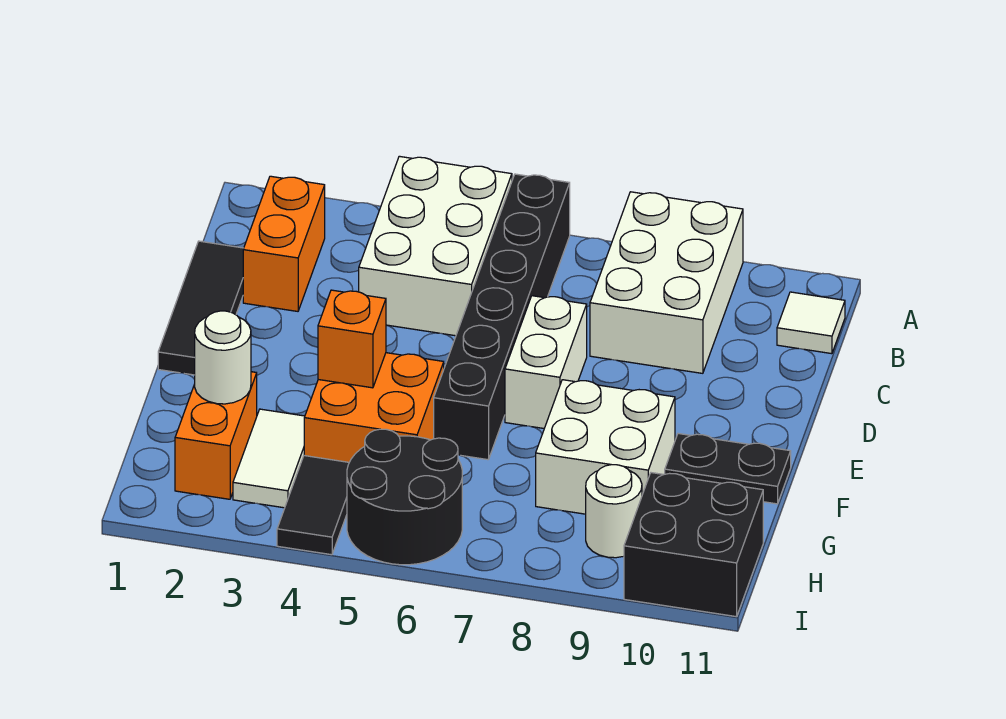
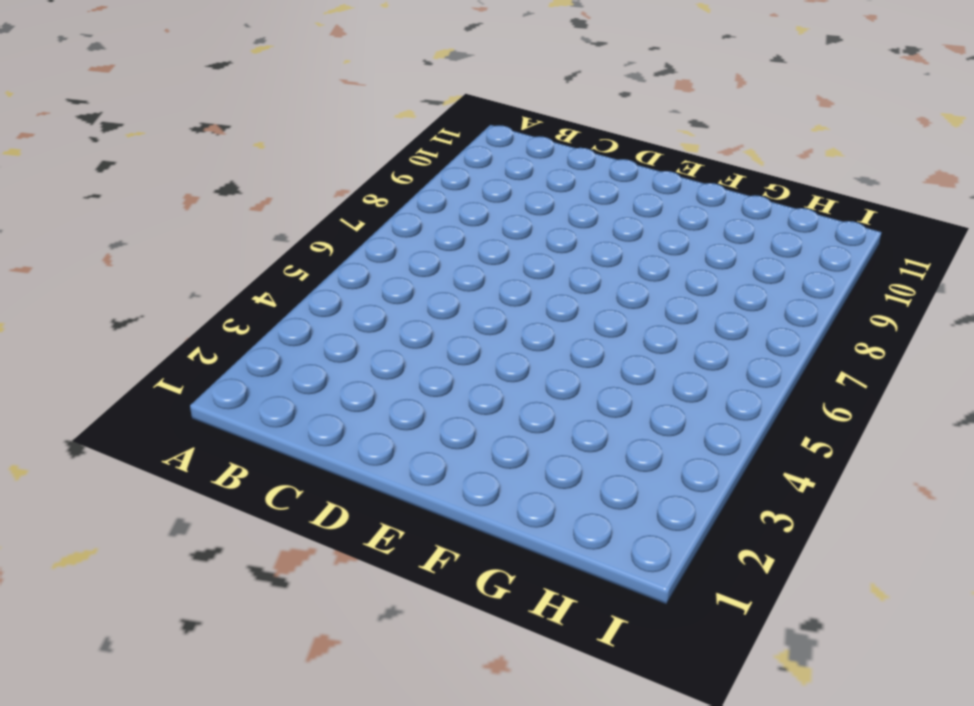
none -> white 2x3 brick [359,156,512,336]
none -> black 1x6 brick [434,174,570,460]
none -> white 2x3 brick [590,192,743,373]

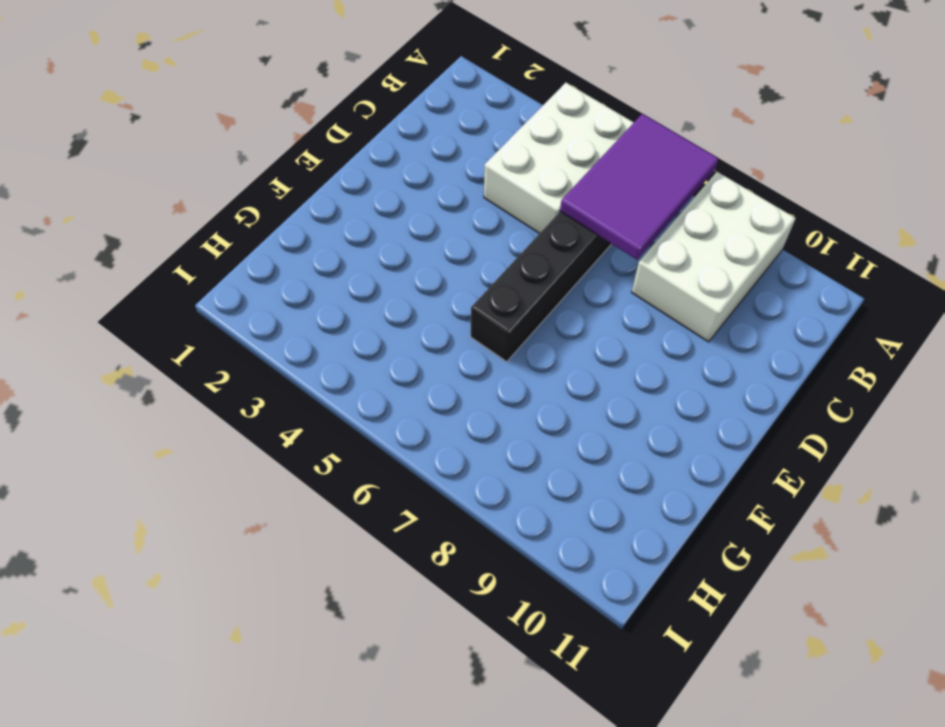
purple 2x3 tile [560,114,718,260] -> none
none -> orange 1x2 brick [243,176,325,311]
none -> white 1x1 tile [777,292,845,354]
none -> black 1x3 tile [158,241,244,375]

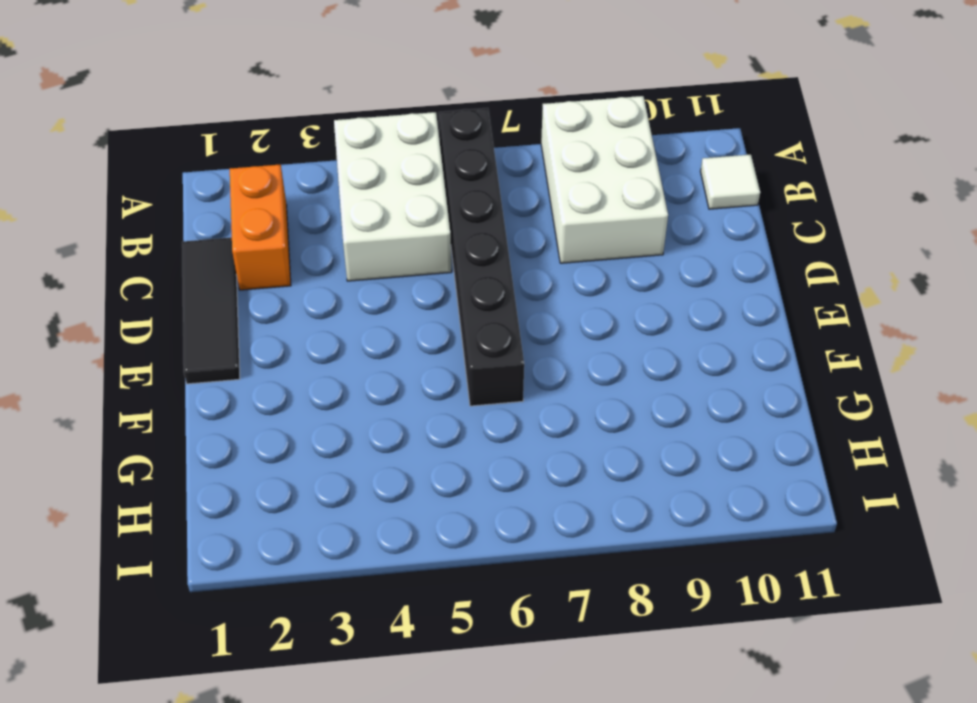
none -> white 1x2 brick [505,296,587,428]
none -> orange 2x2 brick [304,353,444,462]
none -> white 2x2 brick [536,380,675,514]

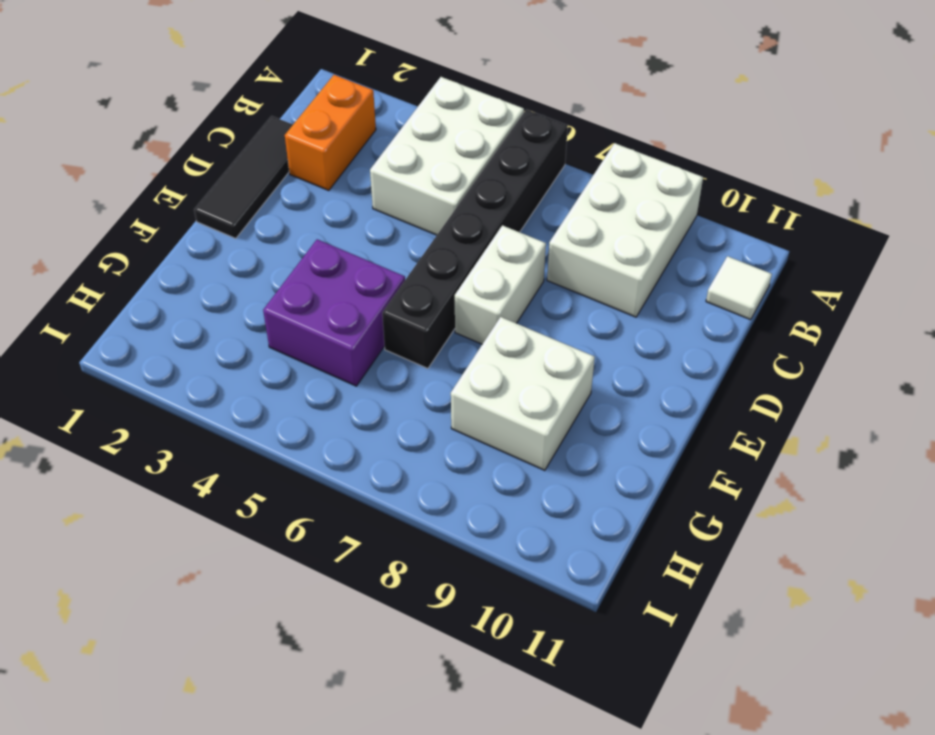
purple 2x2 brick [263,239,405,386] -> orange 2x2 brick [304,353,444,462]
none -> black 1x2 plate [665,434,791,504]
none -> orange 1x2 brick [175,372,257,499]
none -> white 1x2 tile [233,409,305,508]

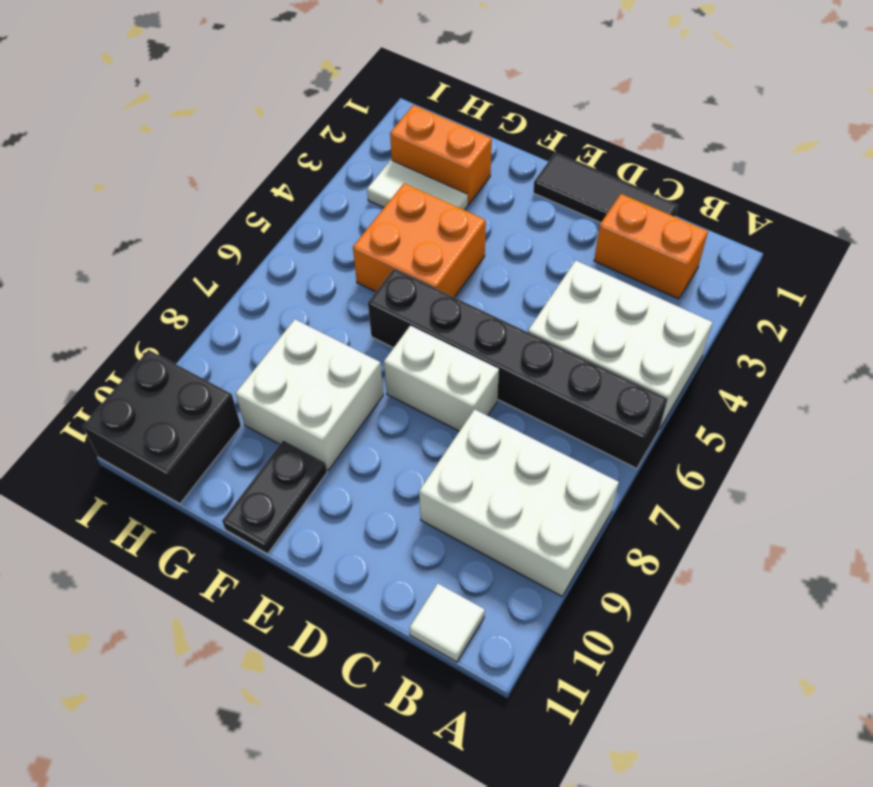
none -> black 1x2 tile [277,456,349,555]
none -> black 2x2 round brick [347,429,462,565]
none -> white 1x1 round brick [586,465,642,558]

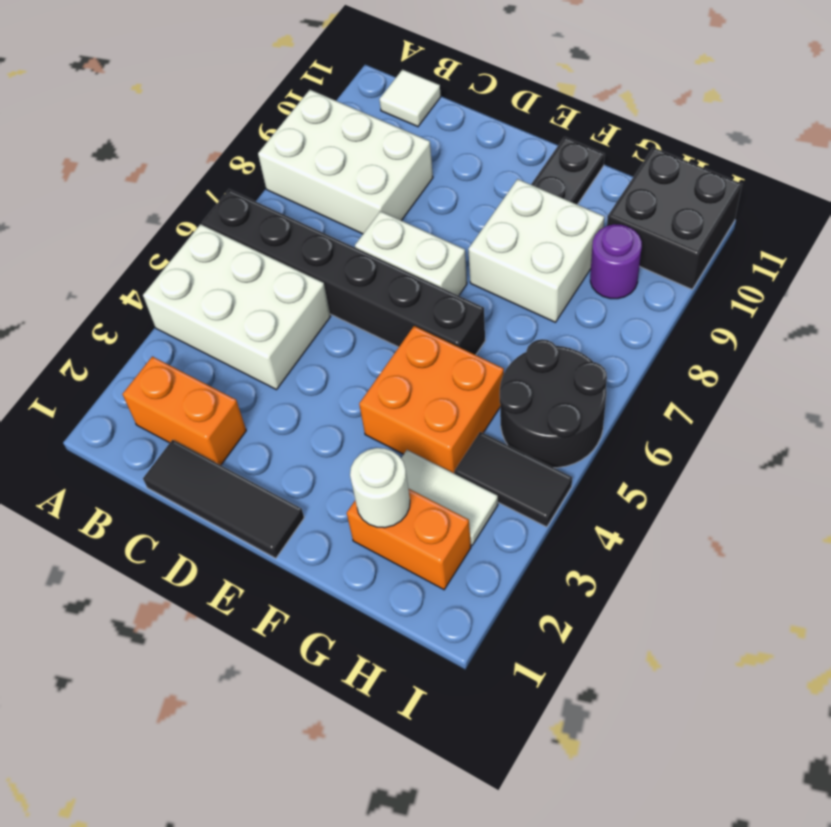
purple 1x1 round brick [590,224,642,299] -> white 1x1 round brick [586,465,642,558]
none -> orange 1x1 brick [318,290,386,388]

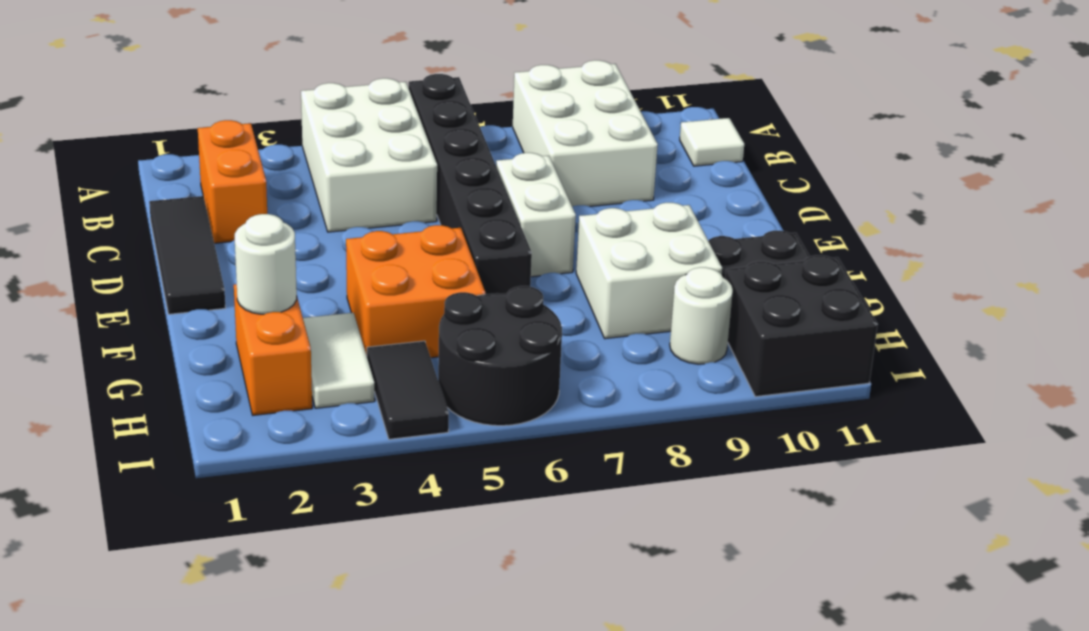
none -> orange 1x1 brick [318,290,386,388]

